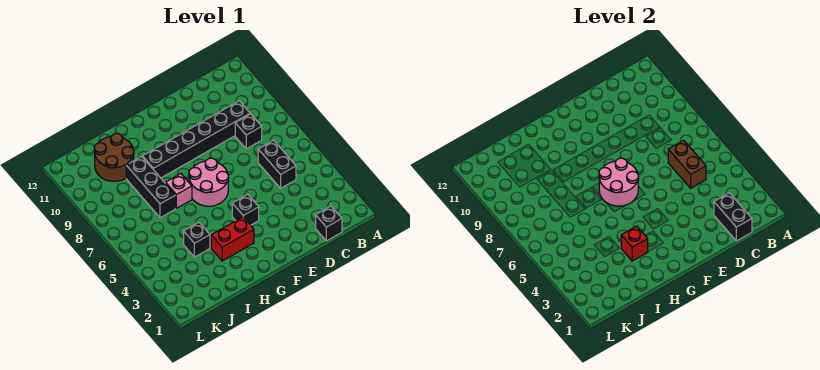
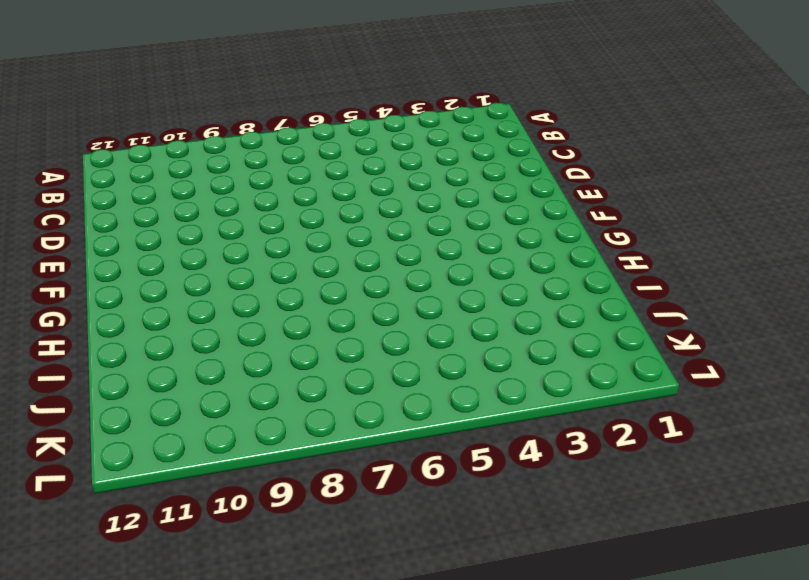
none -> black 1x1 brick [316,206,342,241]
none -> black 1x2 brick [258,140,296,188]
none -> black 1x1 brick [235,114,262,149]

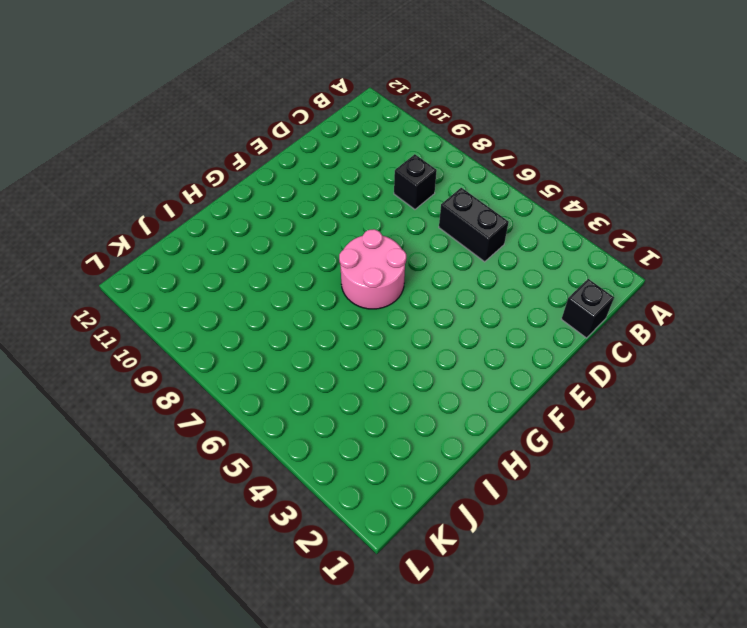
none -> black 1x6 brick [143,101,250,178]
none -> black 1x1 brick [232,194,259,225]
none -> red 1x2 brick [211,217,254,261]

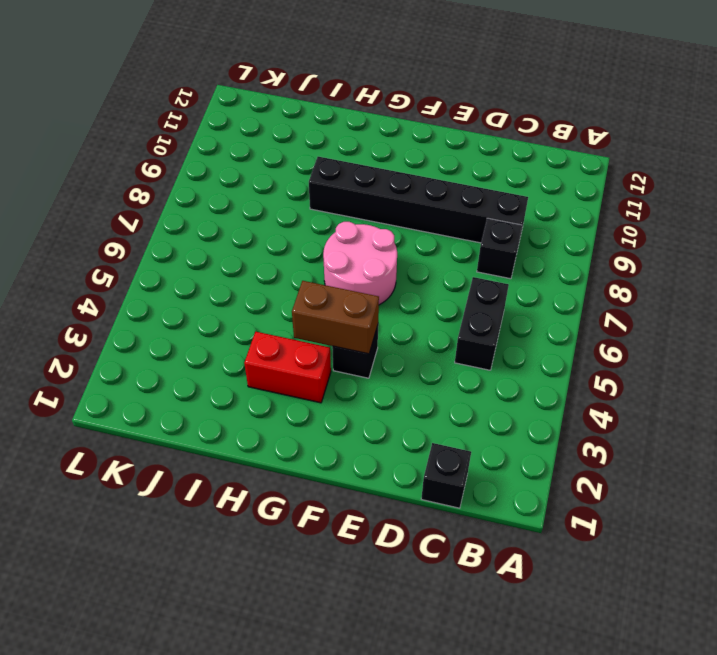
brown 1x2 brick [292,281,379,354] -> brown 1x2 brick turned to [668,140,706,188]
none -> pink 1x1 brick [165,174,192,208]
none -> black 1x1 brick [184,222,210,257]
none -> black 1x3 brick [126,156,176,218]

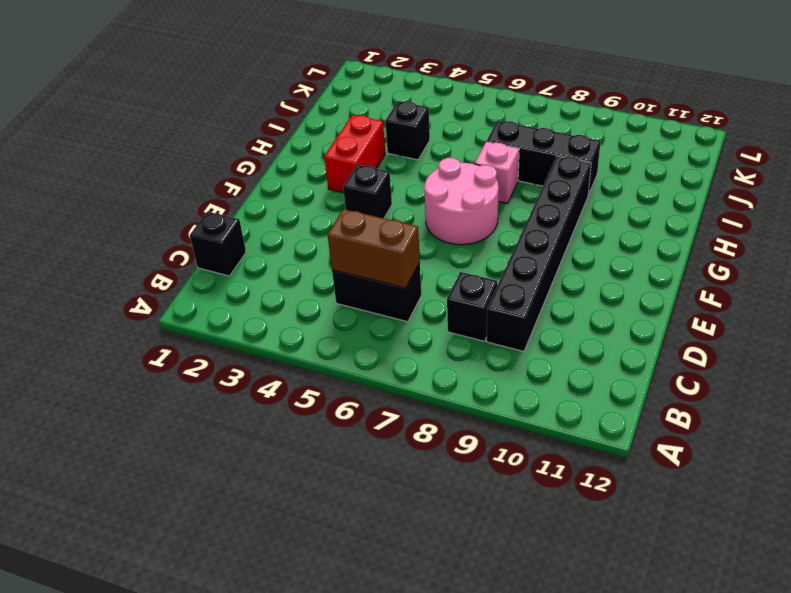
none -> brown 2x2 round brick [94,133,134,181]
none -> black 1x2 brick [714,193,752,241]
none -> pink 2x2 round brick [599,158,639,206]

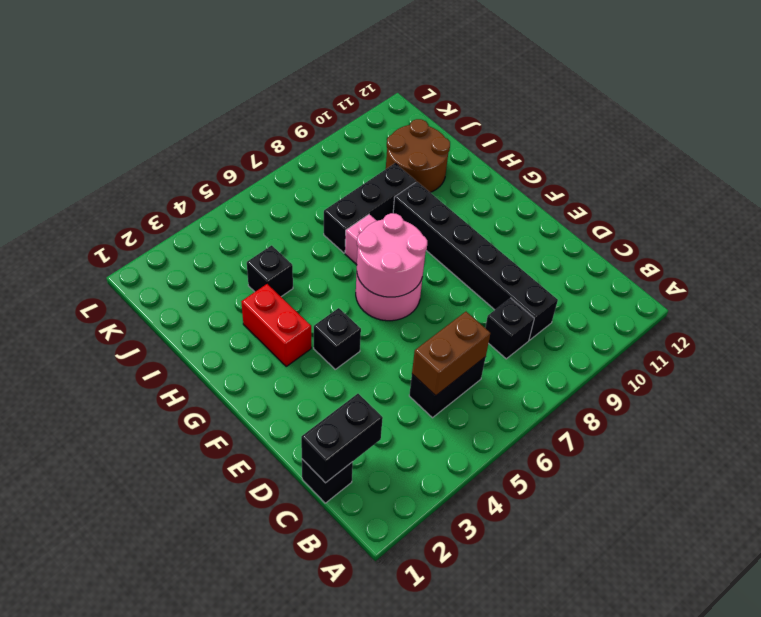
none -> red 1x1 brick [621,226,648,261]

